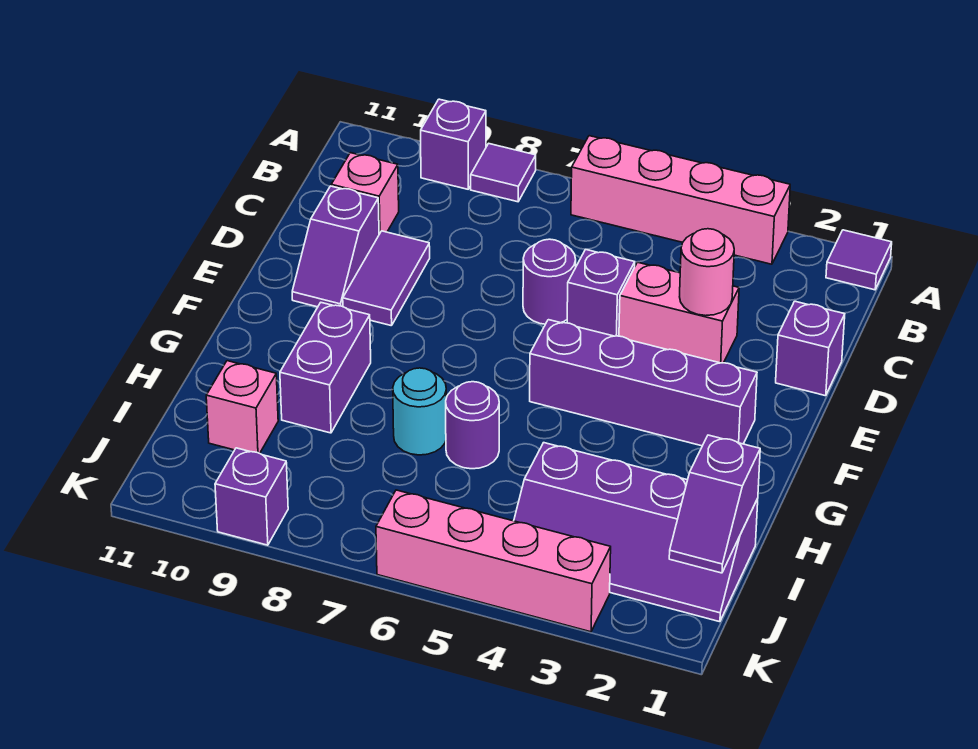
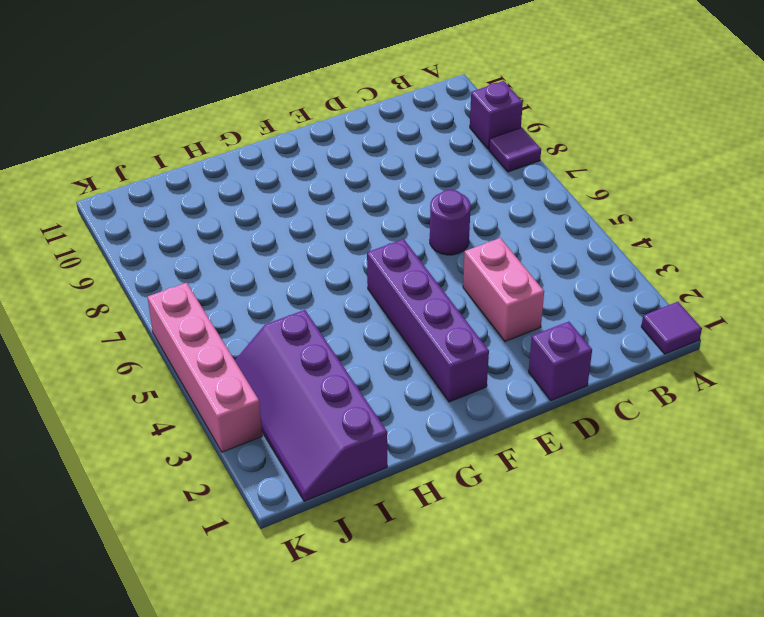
none -> pink 1x4 brick [571,136,790,264]
none -> pink 1x1 brick [331,153,399,234]
none -> purple 1x1 brick [567,249,635,336]

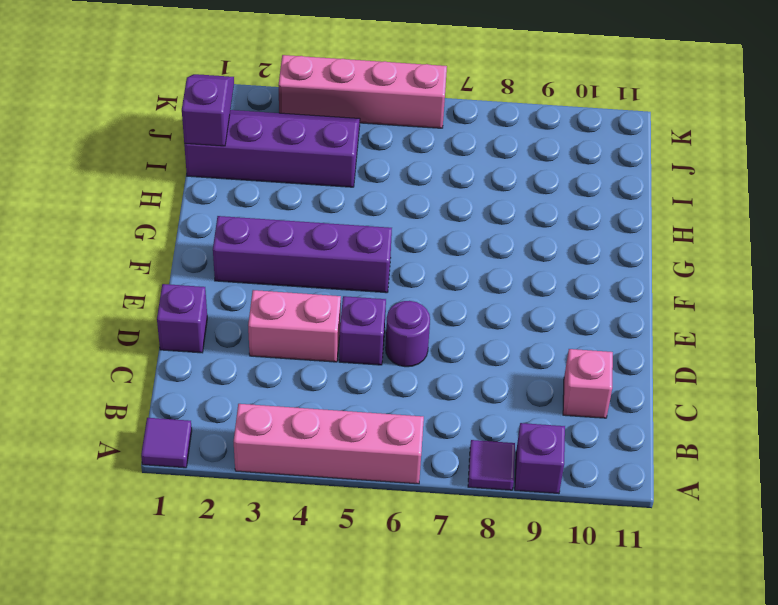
none -> purple 1x2 tile [343,231,430,326]
none -> purple 1x2 slope [292,186,379,307]
none -> purple 1x2 brick [280,303,371,433]

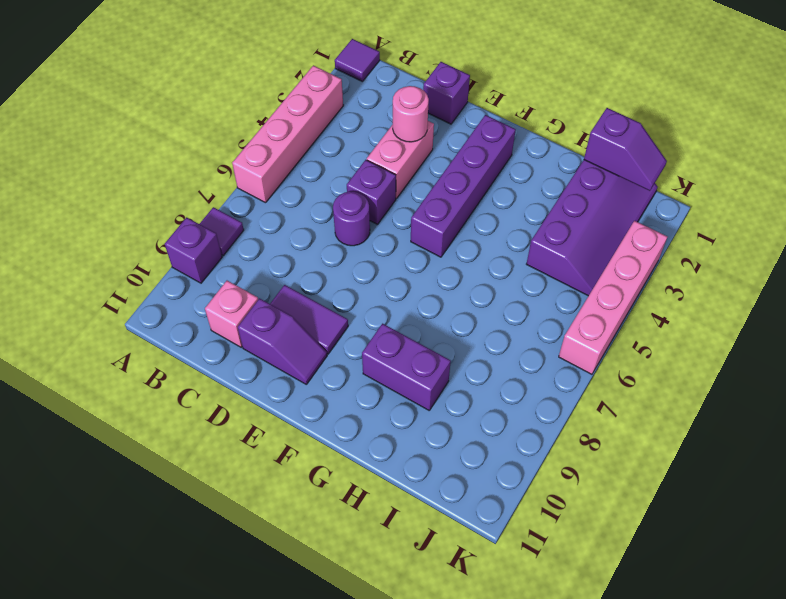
none -> purple 1x1 round brick [446,382,499,469]
none -> cyan 1x1 round brick [393,368,447,455]
none -> pink 1x1 brick [206,361,278,453]

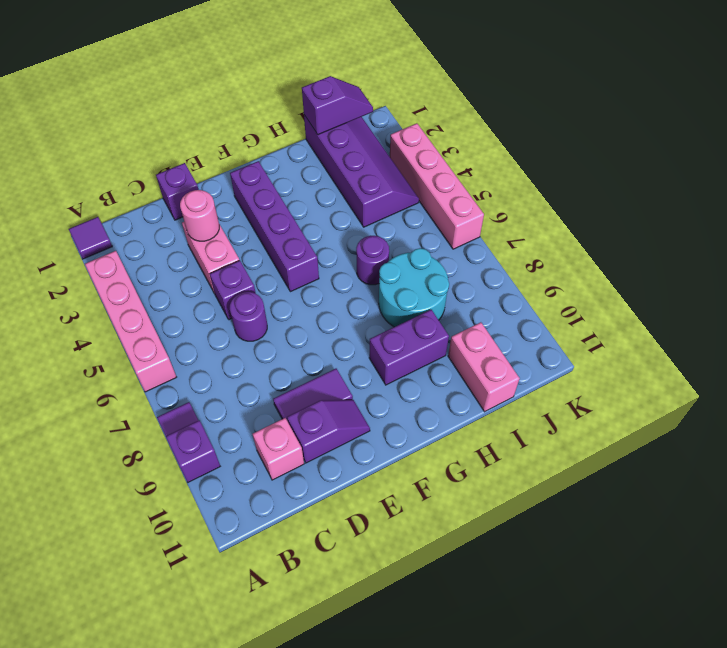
cyan 2x2 round brick [379,248,449,327] -> cyan 1x1 round brick [393,368,447,455]
pink 1x2 brick [448,322,520,412] -> pink 1x1 brick [206,361,278,453]
none -> purple 1x1 brick [215,448,288,545]

